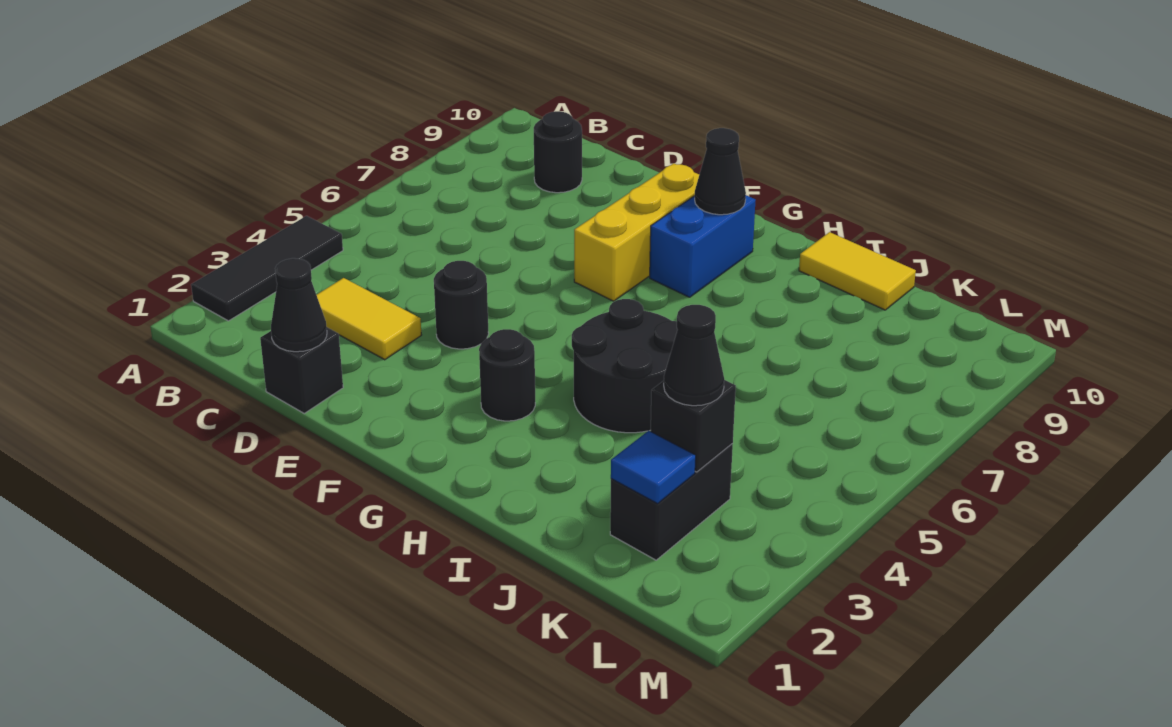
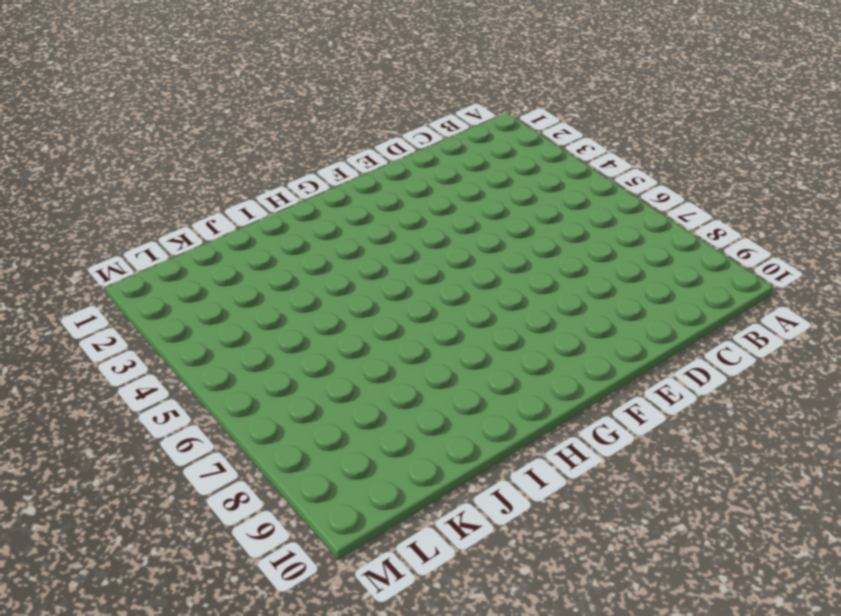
none -> black 1x3 tile [191,216,343,321]
none -> yellow 1x2 tile [317,278,421,360]
none -> black 1x1 round brick [534,111,582,193]

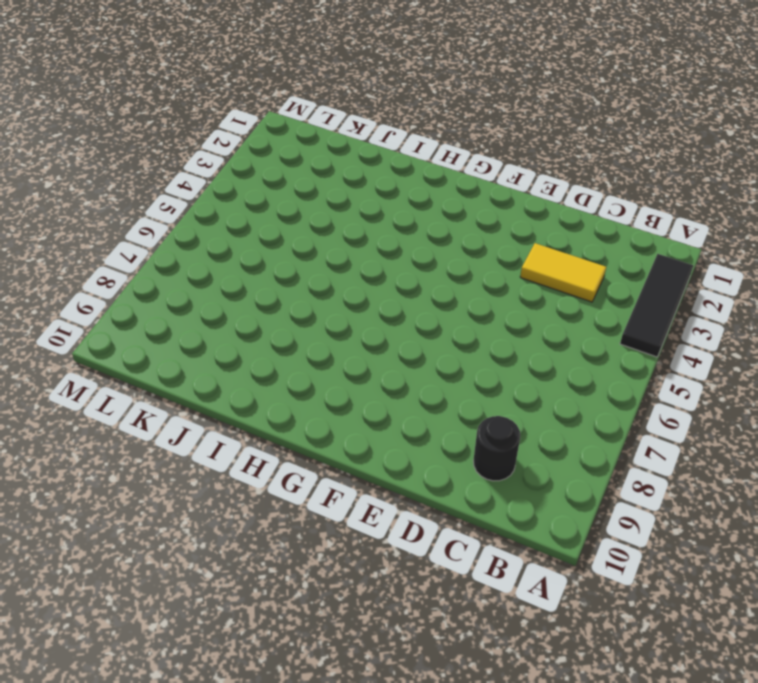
none -> black 1x1 brick [260,327,343,413]
none -> black 1x1 round brick [434,261,489,349]
none -> yellow 1x3 brick [574,163,699,301]

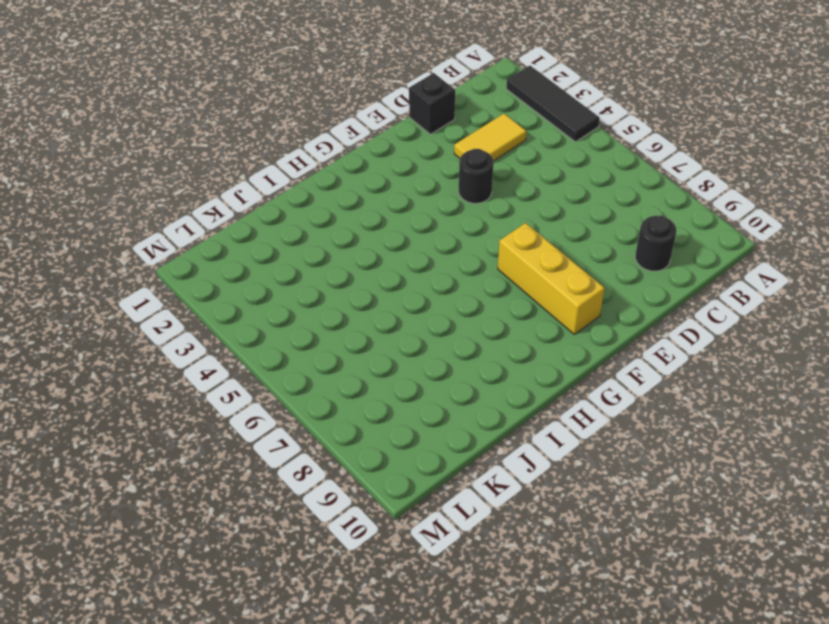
none -> black 1x1 round brick [479,329,535,421]
none -> blue 1x2 brick [650,195,756,297]
none -> black 2x2 round brick [572,299,677,433]

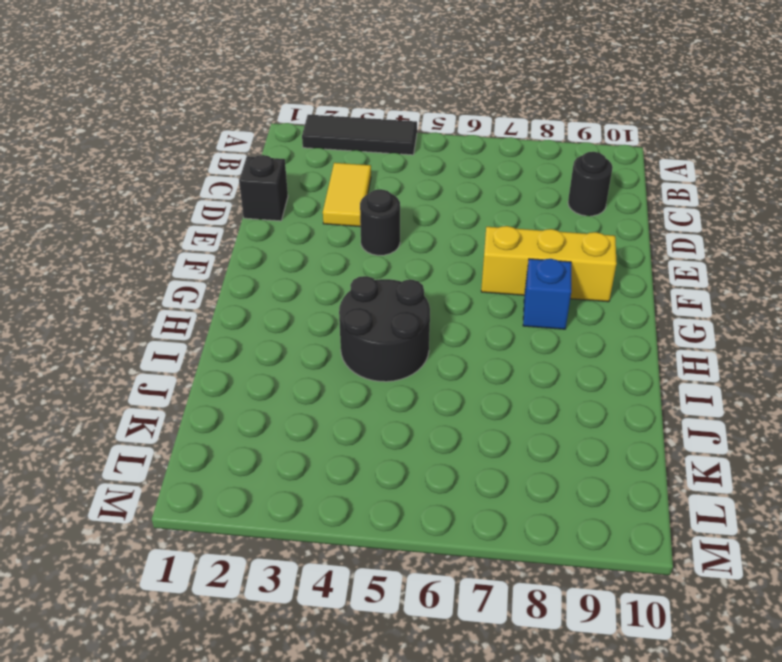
blue 1x1 brick [523,259,571,329] -> blue 1x2 brick [650,195,756,297]
none -> black 1x1 round brick [479,329,535,421]
none -> yellow 1x2 tile [799,232,916,310]
none -> black 1x2 brick [610,443,733,560]

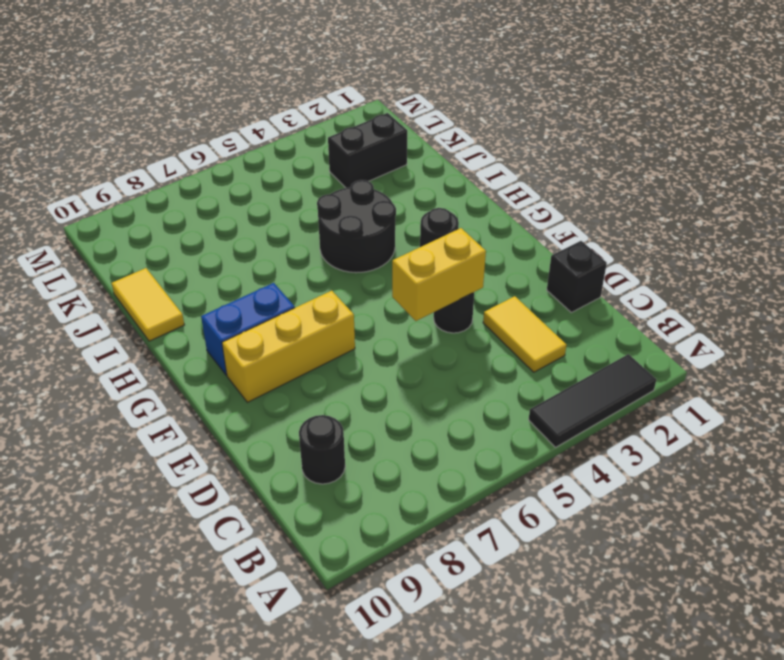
yellow 1x2 brick [392,228,486,321] -> none
none -> black 1x1 cone [271,258,327,352]
none -> black 1x1 cone [695,128,746,215]
none -> blue 1x1 tile [611,431,696,504]

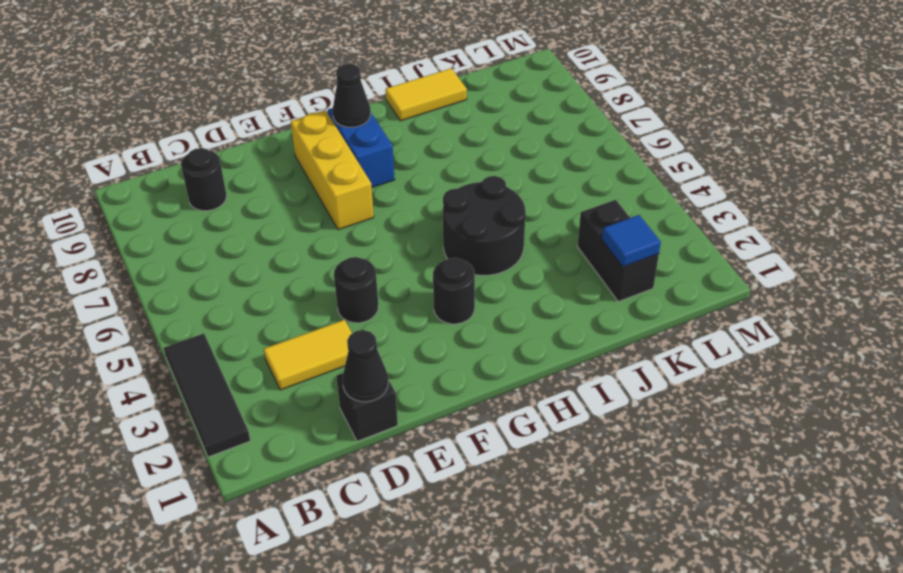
none -> black 1x1 brick [651,380,736,472]
none -> black 1x1 cone [664,305,724,406]

